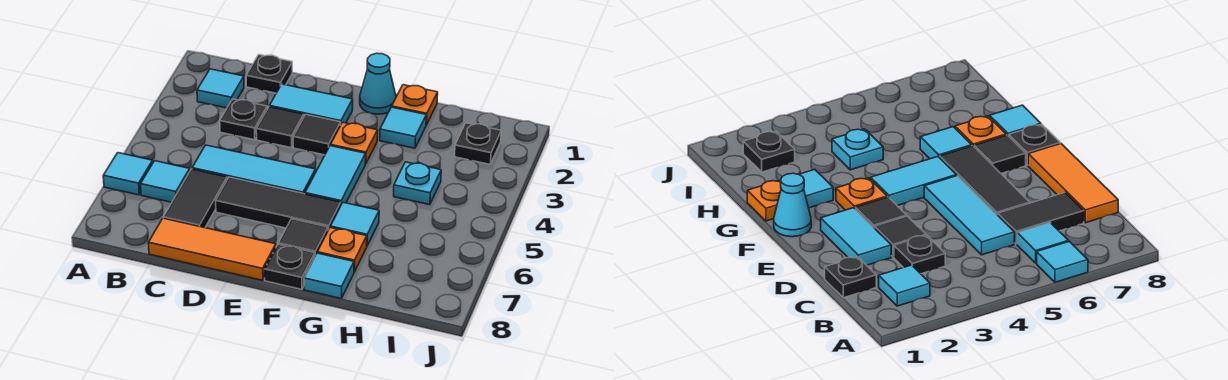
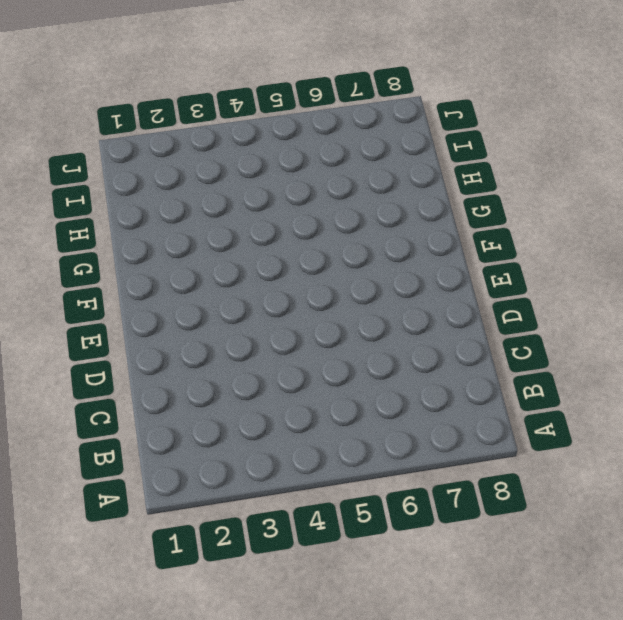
none -> cyan 1x1 tile [103,153,153,195]
none -> cyan 1x1 tile [197,69,244,108]
none -> cyan 1x1 tile [141,161,190,202]

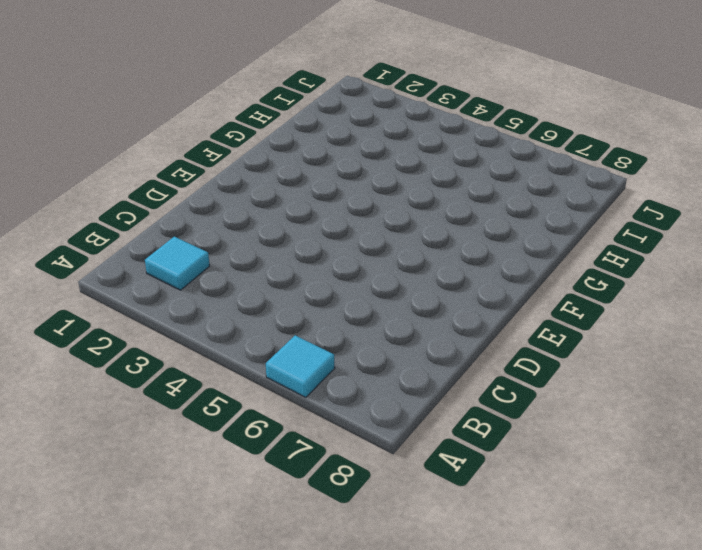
none -> cyan 1x1 tile [141,161,190,202]
none -> black 1x1 plate [246,55,292,93]
none -> black 1x1 plate [220,99,267,140]

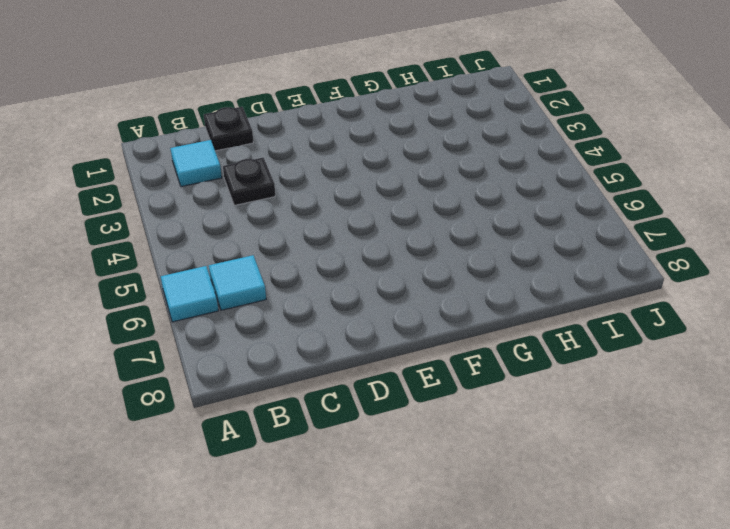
none -> cyan 1x3 tile [192,145,316,194]
none -> black 1x2 tile [163,169,227,228]
none -> orange 1x3 tile [148,218,276,280]

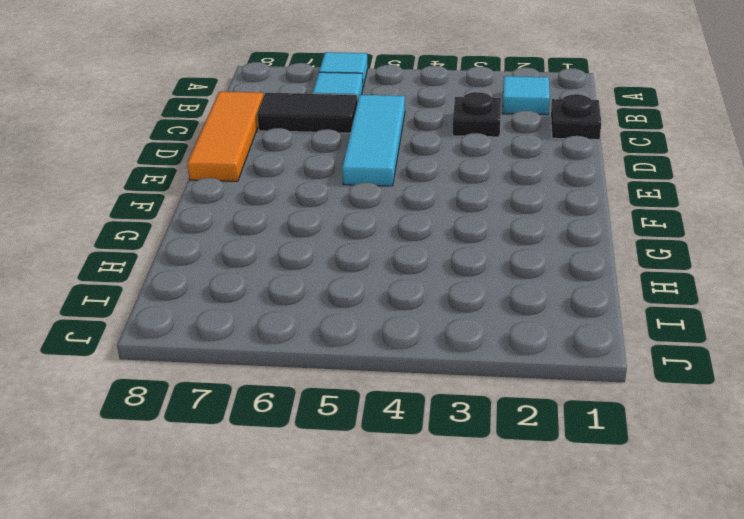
none -> cyan 1x2 tile [269,84,353,125]
none -> black 1x1 tile [256,107,304,148]
none -> black 1x3 tile [216,177,341,230]

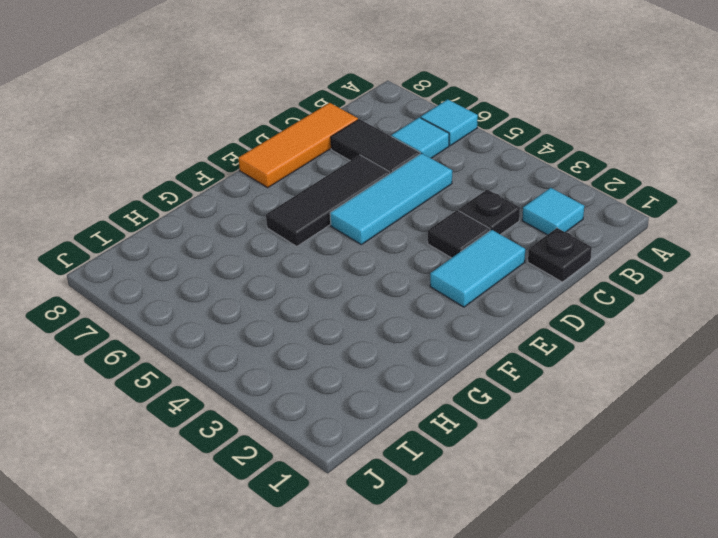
none -> black 1x1 tile [293,115,341,155]
none -> cyan 1x1 cone [360,53,396,114]
none -> orange 1x1 plate [331,122,378,164]

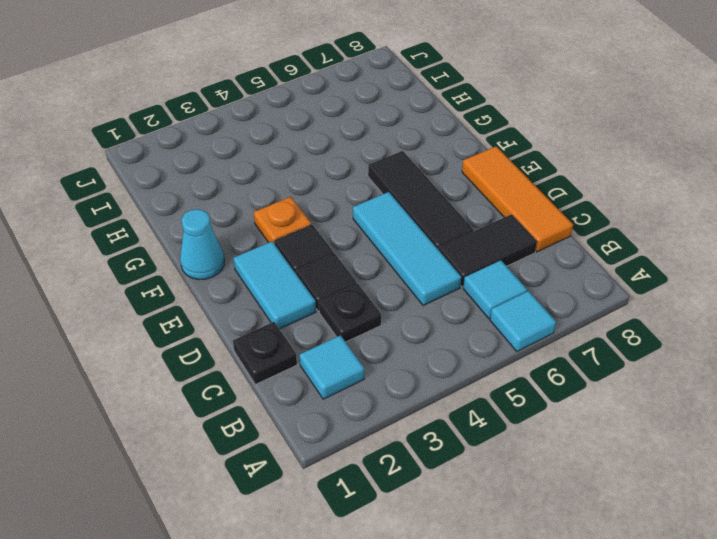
none -> cyan 1x2 tile [305,146,366,204]
none -> black 1x1 tile [278,219,328,255]
none -> black 1x1 plate [265,244,315,289]

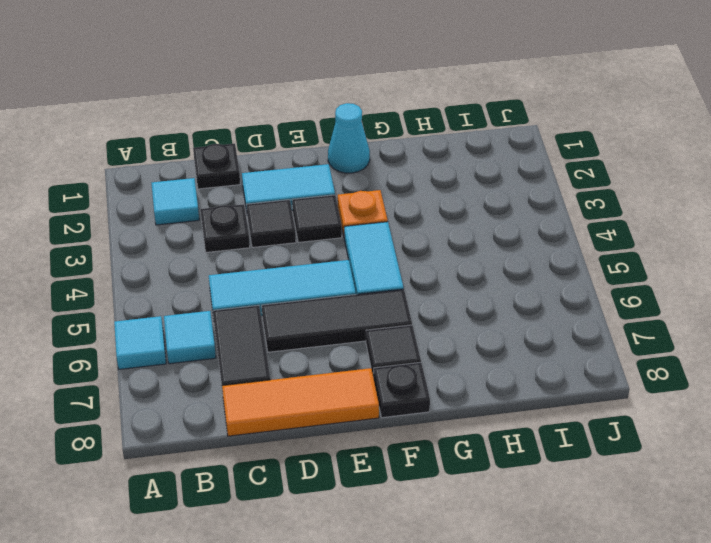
none -> orange 1x1 plate [392,85,438,125]
none -> cyan 1x1 tile [380,107,426,148]
none -> cyan 1x1 tile [330,202,379,245]

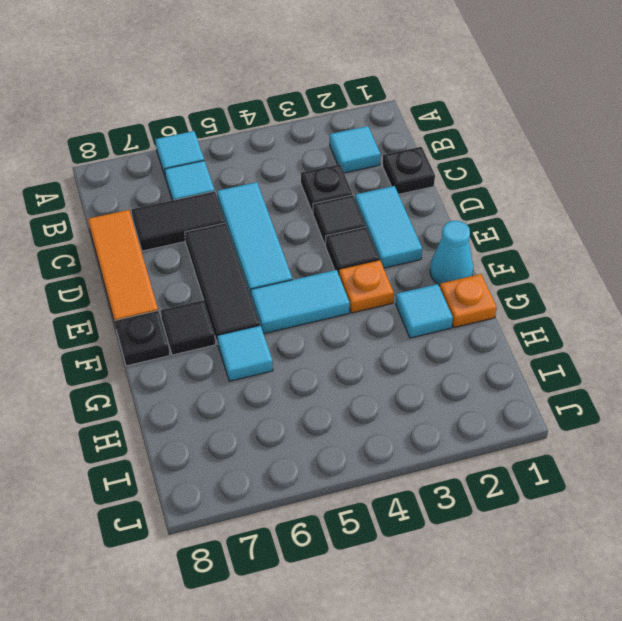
none -> orange 1x1 plate [317,228,367,272]
none -> cyan 1x1 tile [304,253,354,298]
none -> cyan 1x1 plate [394,162,441,205]

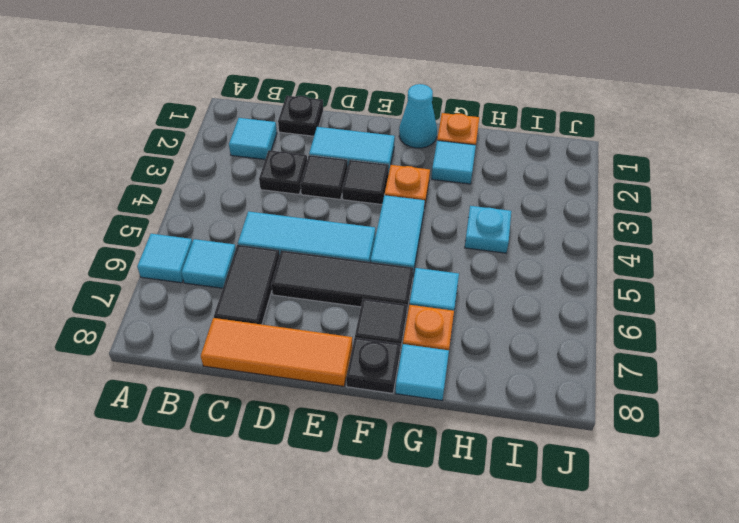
none -> black 1x1 plate [455,123,501,164]

